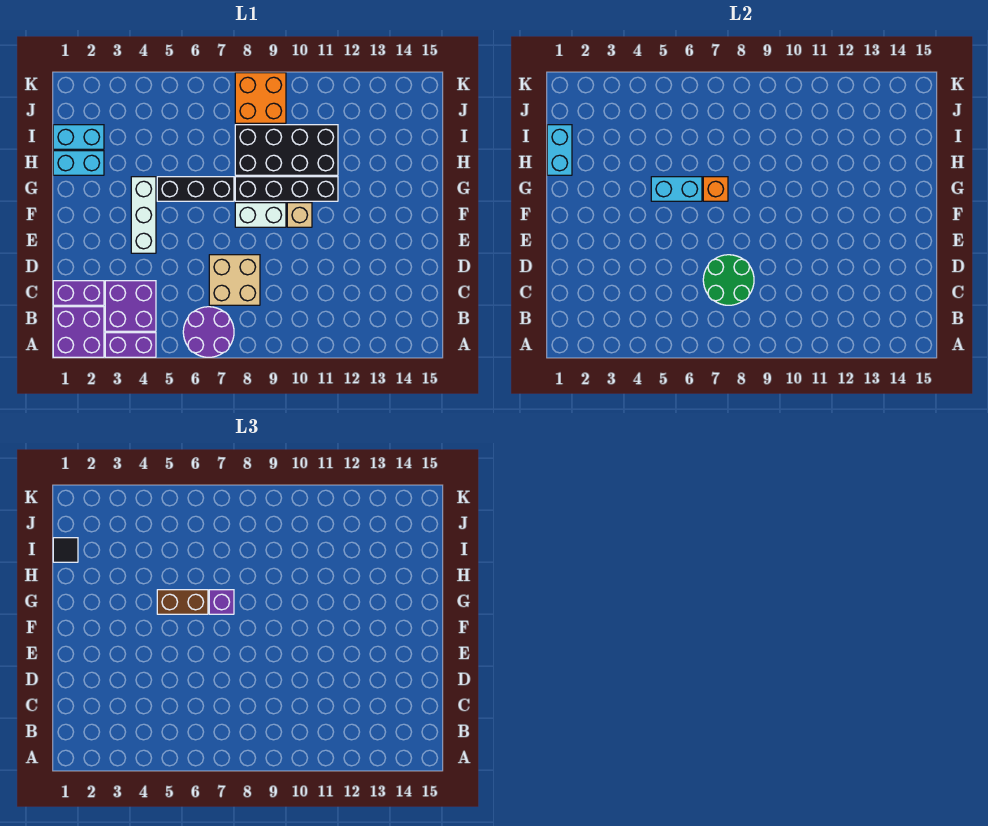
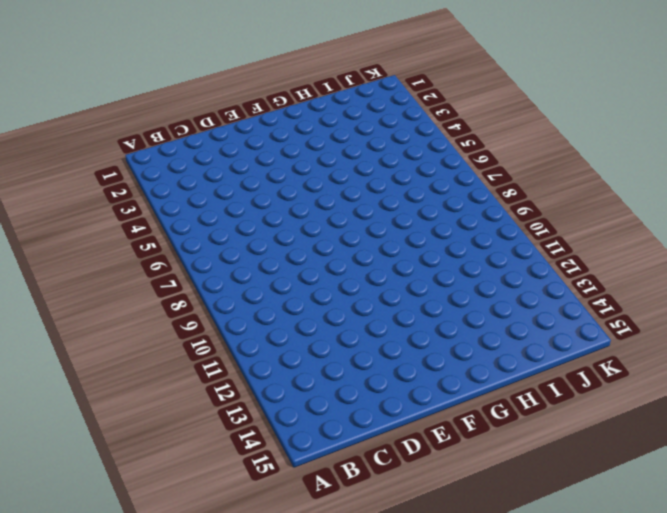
none -> purple 2x2 brick [53,307,104,357]
none -> purple 1x2 brick [105,333,156,357]
none -> purple 2x2 round brick [183,307,234,357]

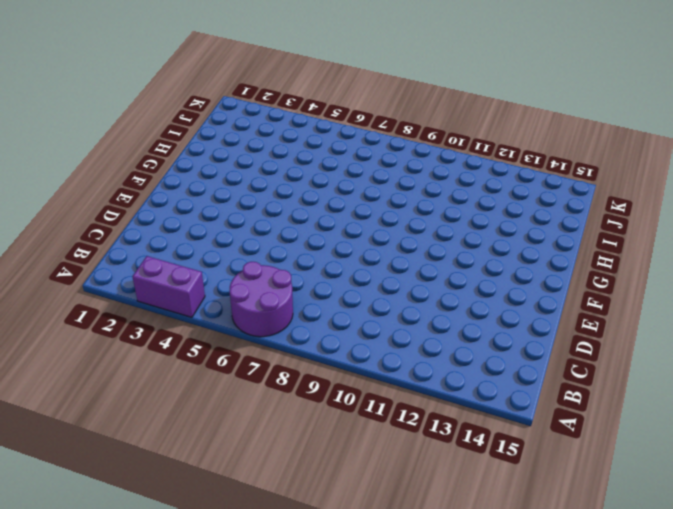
none -> purple 2x2 brick [53,307,104,357]
none -> purple 2x2 brick [105,281,156,331]
none -> purple 1x2 brick [53,281,104,305]

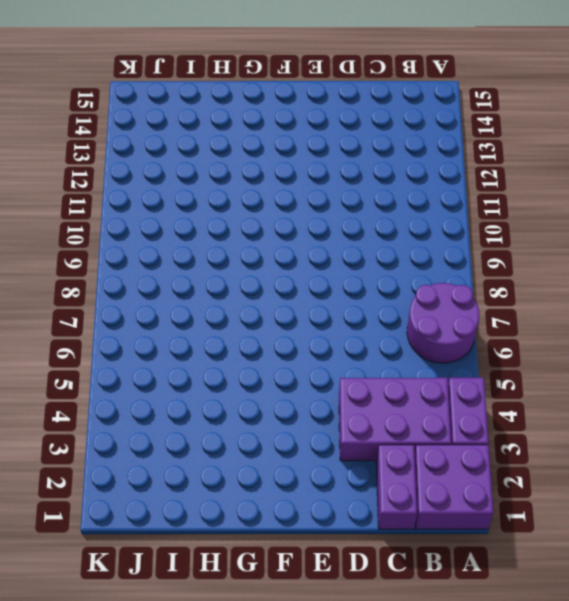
purple 2x3 brick [339,378,451,461] -> purple 2x2 brick [105,281,156,331]
none -> tan 2x2 brick [209,255,260,305]
none -> white 1x3 brick [131,177,156,253]
none -> white 1x2 brick [235,203,286,227]

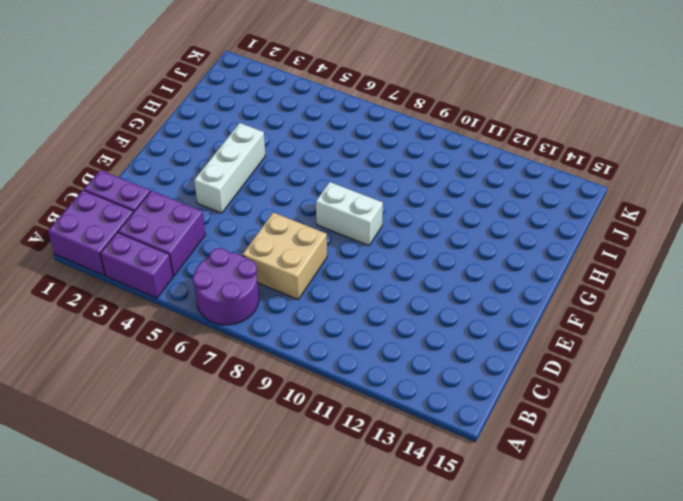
none -> tan 1x1 brick [287,203,312,227]
none -> black 1x3 brick [157,177,234,201]
none -> black 1x4 brick [235,177,338,201]

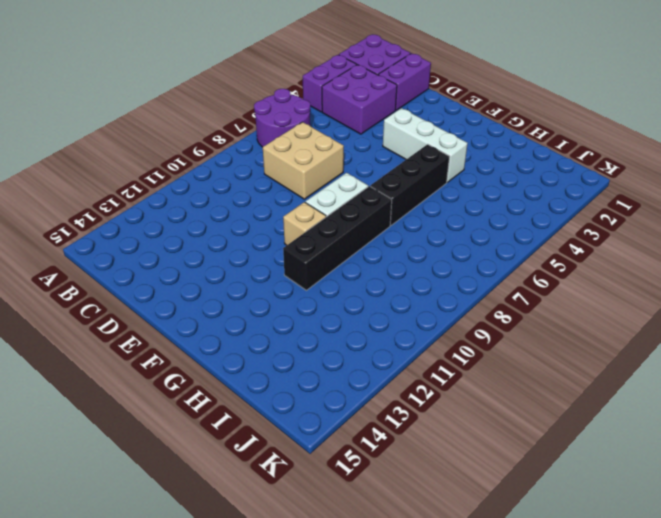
none -> cyan 1x2 brick [53,151,104,175]
none -> black 2x4 brick [235,125,338,175]
none -> cyan 1x2 brick [53,125,104,149]

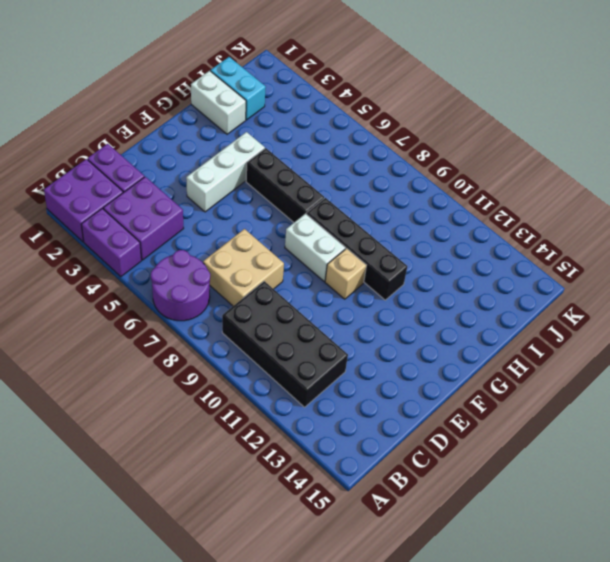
black 2x4 brick [222,281,348,407] -> black 2x4 brick moved to [235,125,338,175]
white 1x2 brick [191,71,246,134] -> cyan 1x2 brick [53,151,104,175]
none -> orange 2x2 brick [235,73,286,123]
none -> green 2x2 round brick [703,255,754,305]
none -> cyan 1x2 brick [651,177,702,201]

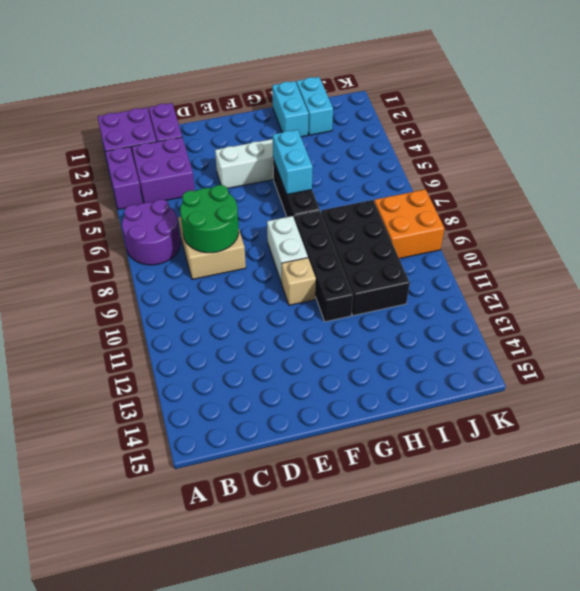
none -> orange 1x1 brick [703,177,728,201]
none -> cyan 1x2 brick [547,125,572,175]
none -> brown 1x2 brick [157,590,208,614]

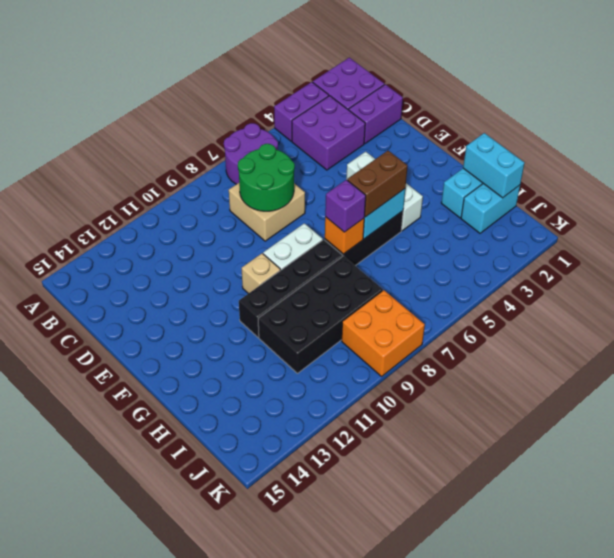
none -> black 1x1 tile [53,538,78,562]

